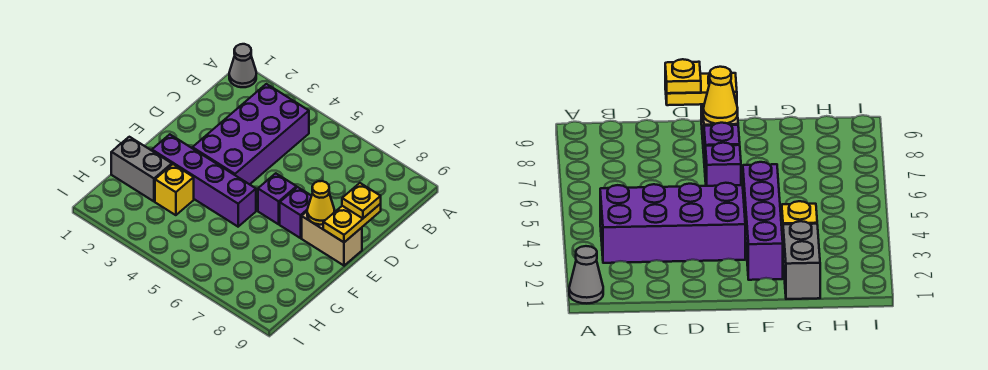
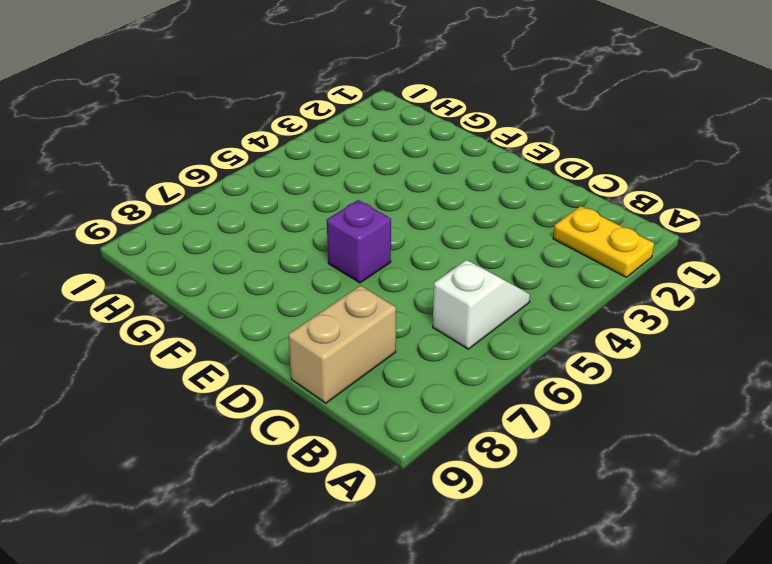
yellow 1x2 plate [553,206,654,277] -> yellow 1x2 plate moved to [323,204,381,242]
white 1x2 slope [433,260,530,349] -> none
tan 1x2 brick [288,285,396,403] -> tan 1x2 brick moved to [302,210,362,266]
none -> grey 1x1 cone [229,44,256,87]
none -> purple 2x4 brick [192,84,309,184]

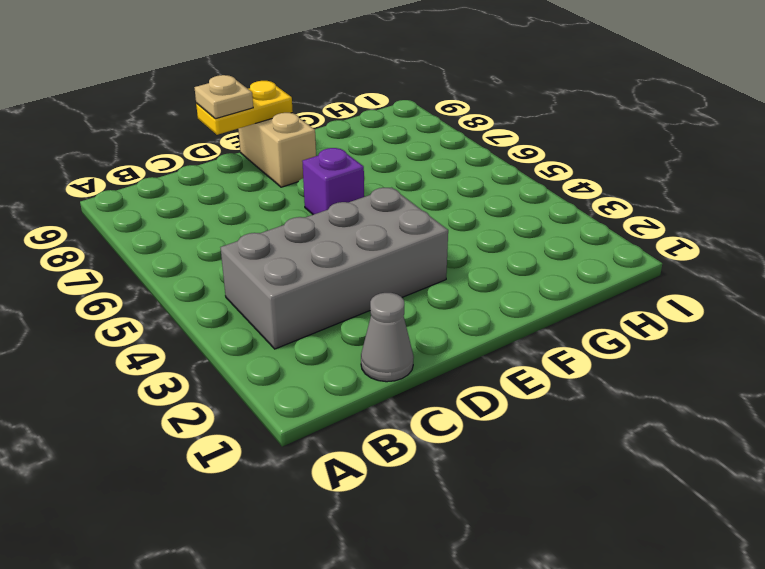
grey 2x4 brick [220,188,448,349] -> purple 2x4 brick [192,84,309,184]
grey 1x1 cone [361,293,414,382] -> grey 1x1 cone moved to [229,44,256,87]
tan 1x1 plate [194,75,253,119] -> yellow 1x1 plate [342,183,381,218]
none -> purple 1x1 brick [280,187,311,238]
none -> purple 1x4 brick [152,134,256,227]

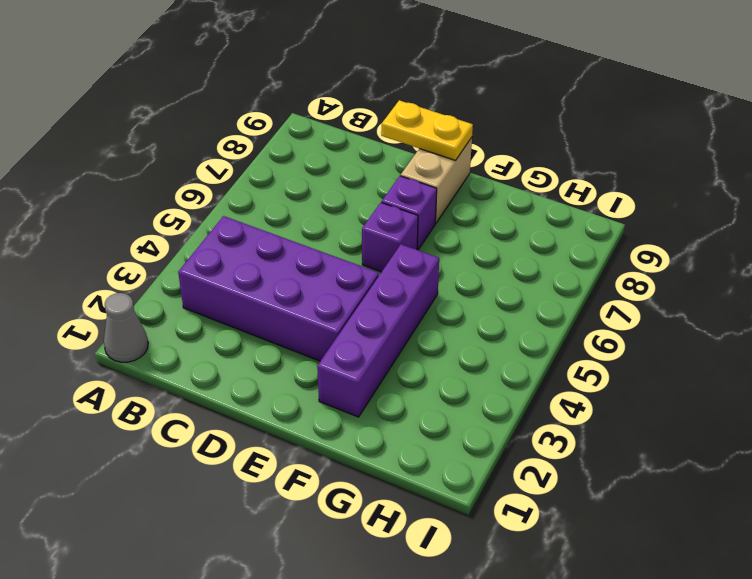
none -> grey 1x2 brick [111,137,172,201]
none -> yellow 1x1 brick [155,164,194,215]

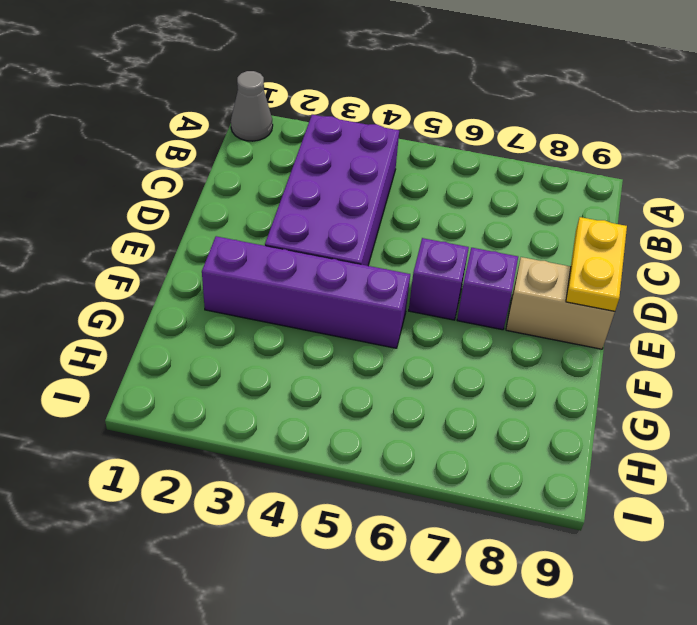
none -> grey 1x2 brick [111,137,172,201]
none -> yellow 1x1 brick [155,164,194,215]

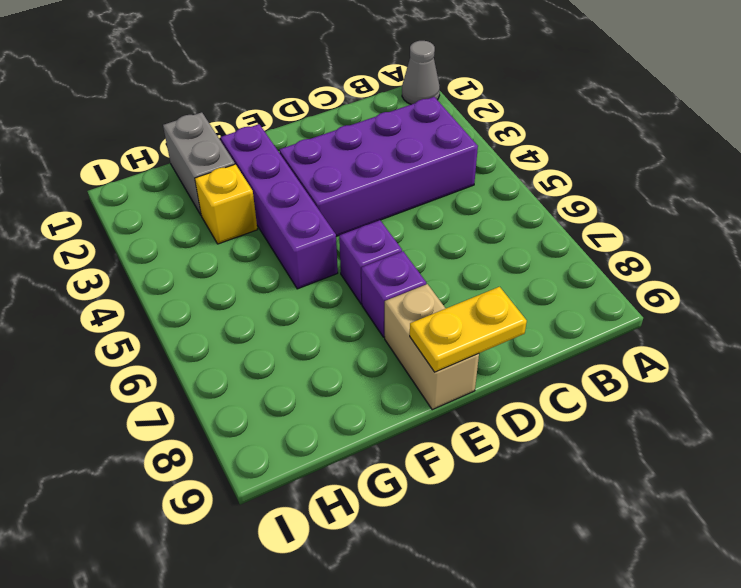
none -> yellow 1x1 cone [307,181,334,225]
none -> yellow 1x1 plate [342,183,381,218]

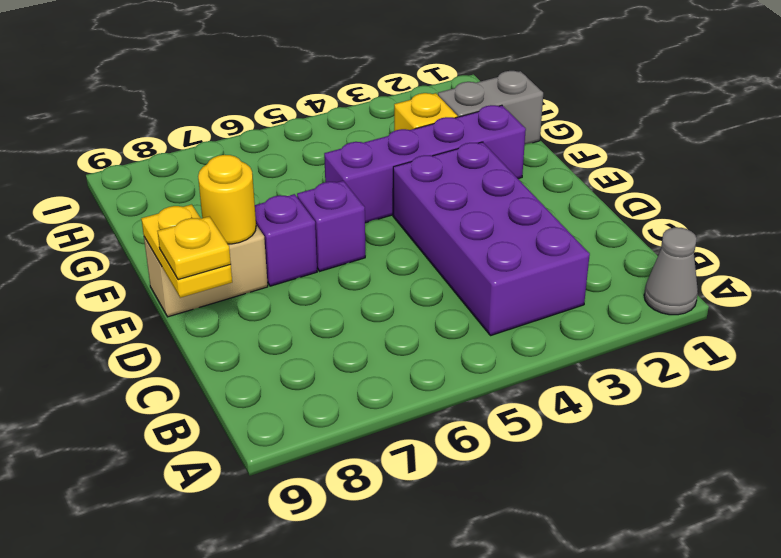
yellow 1x1 round brick [198,155,256,244] -> yellow 1x1 cone [307,181,334,225]

